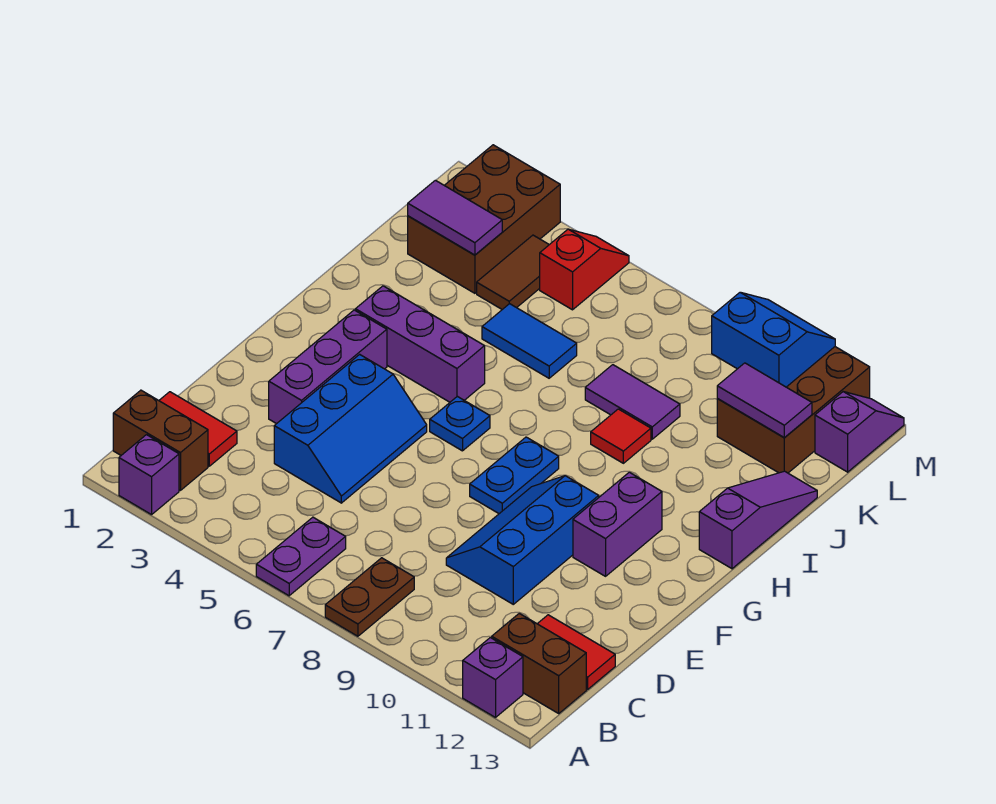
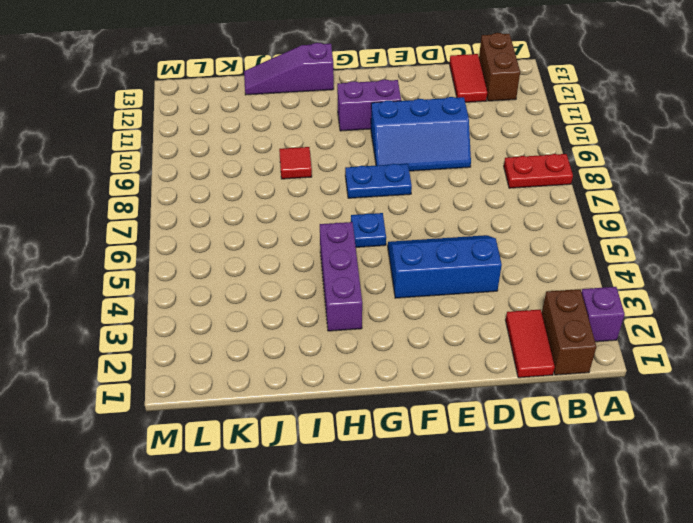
red 1x2 plate [504,154,573,188] -> brown 1x2 plate [325,558,414,636]
none -> purple 1x2 plate [256,517,346,596]
none -> purple 1x1 brick [463,638,523,718]
none -> purple 1x3 brick [269,310,387,424]

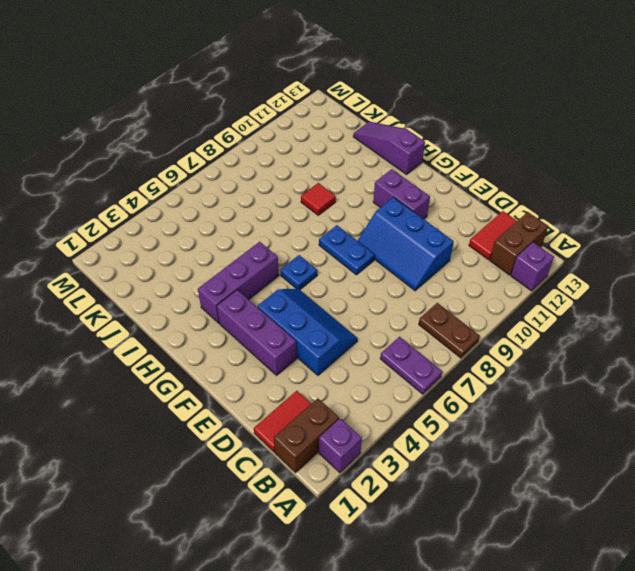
none -> blue 1x2 tile [482,304,577,378]
none -> purple 1x2 tile [585,365,680,439]
none -> brown 2x3 brick [408,145,560,293]

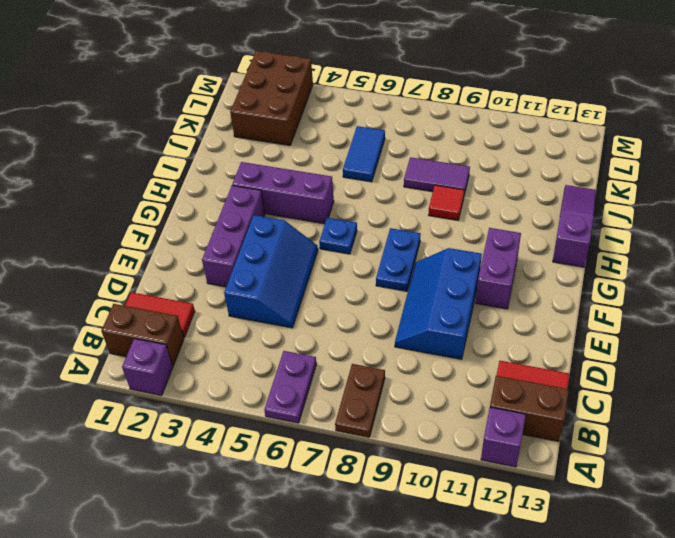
blue 1x2 tile [343,126,385,182] -> blue 1x2 tile turned to [482,304,577,378]
none -> brown 1x2 tile [477,235,549,309]
none -> brown 2x3 brick [717,347,870,473]
none -> red 1x2 slope [540,229,629,310]

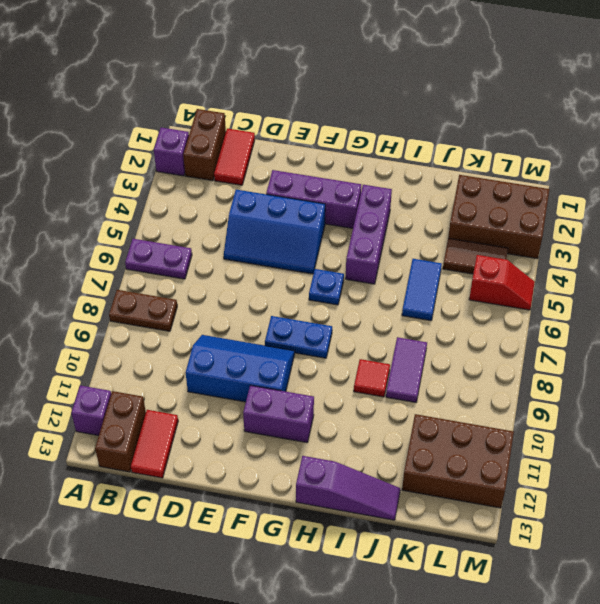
none -> purple 1x2 slope [815,392,904,472]
none -> purple 1x2 tile [408,180,502,255]
none -> purple 1x2 tile [717,363,812,437]

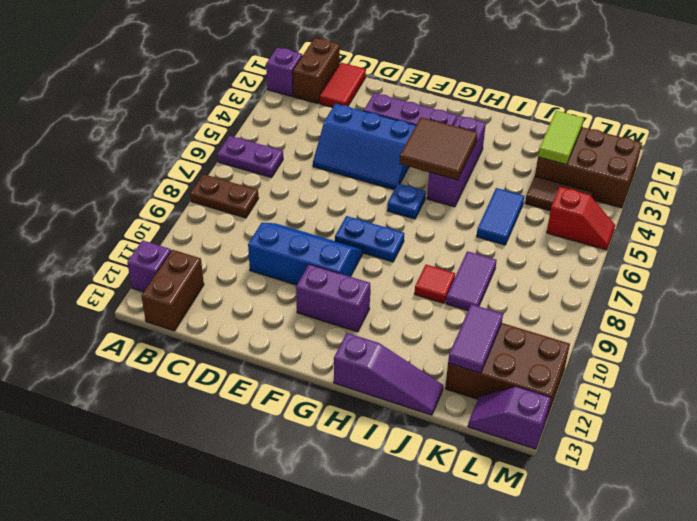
brown 2x2 tile [400,117,478,180] -> none
lime 1x2 tile [538,111,584,165] -> purple 1x2 tile [408,180,502,255]
purple 1x2 slope [468,386,551,449] -> purple 1x2 slope turned to [815,392,904,472]
none -> red 1x2 tile [538,615,615,689]
none -> blue 2x2 slope [712,292,835,387]

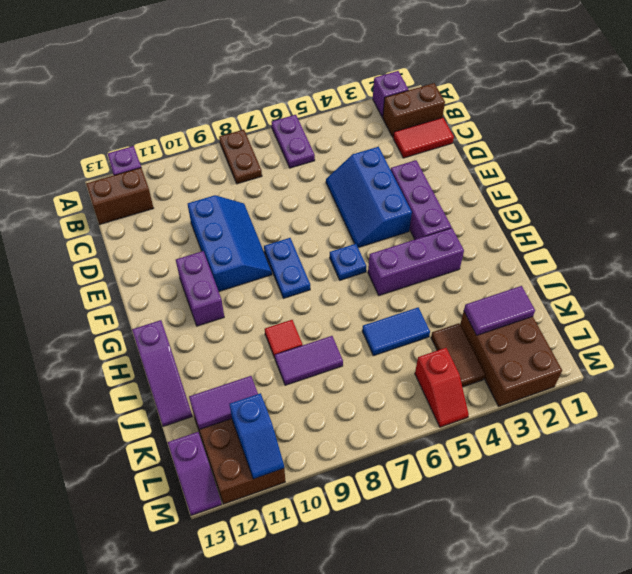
blue 1x2 slope [229,393,284,479] -> blue 2x2 slope [712,292,835,387]
none -> red 1x2 tile [538,615,615,689]

